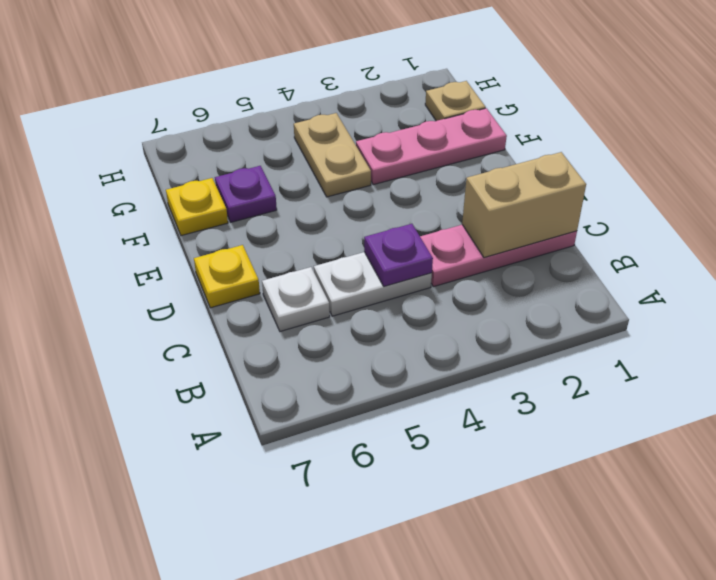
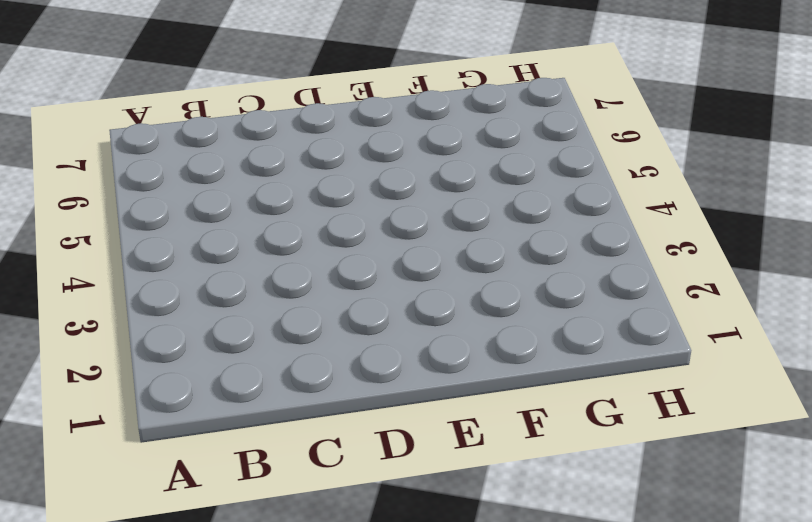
none -> pink 1x3 plate [420,225,577,287]
none -> white 1x2 plate [314,252,432,316]

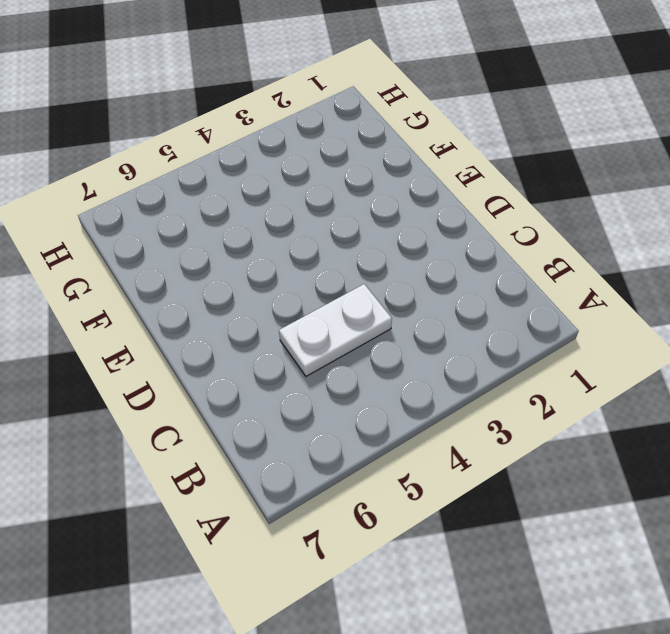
none -> pink 1x3 plate [420,225,577,287]
none -> white 1x1 plate [262,267,330,331]

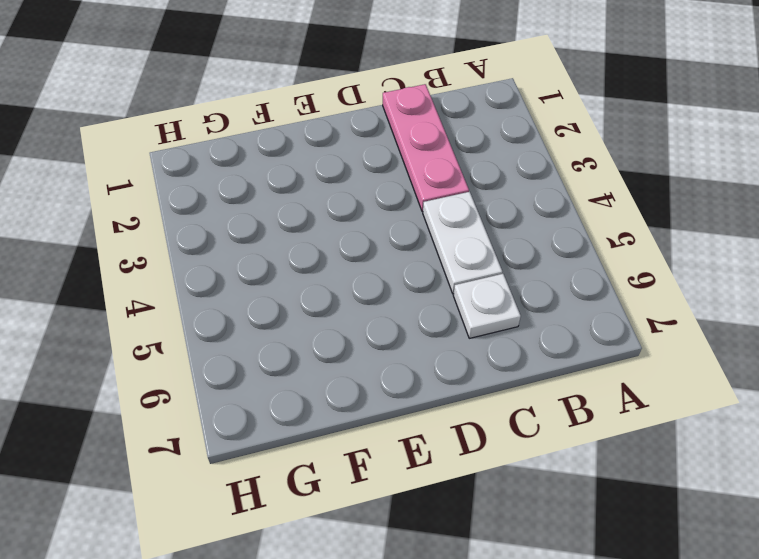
none -> yellow 1x1 plate [194,245,260,308]
none -> pink 1x3 plate [356,108,507,185]

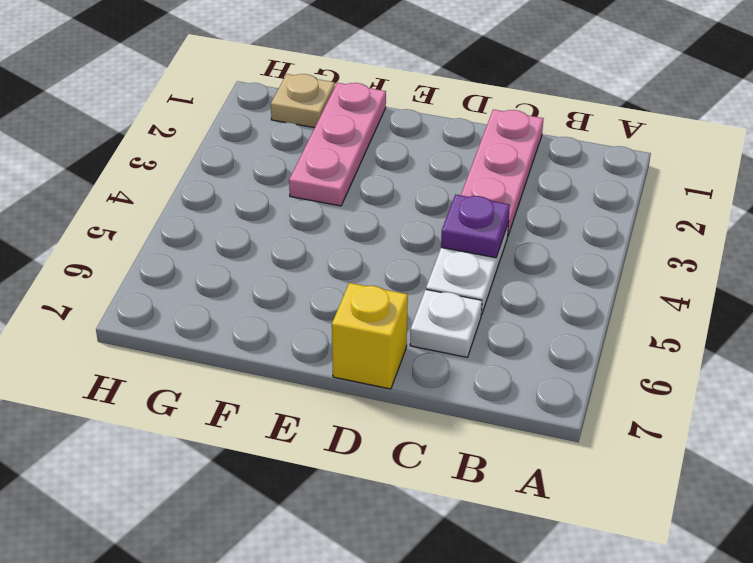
yellow 1x1 brick [332,283,408,389] -> yellow 1x1 plate [194,245,260,308]
none -> tan 1x2 plate [294,113,371,197]
none -> purple 1x1 plate [215,166,277,222]

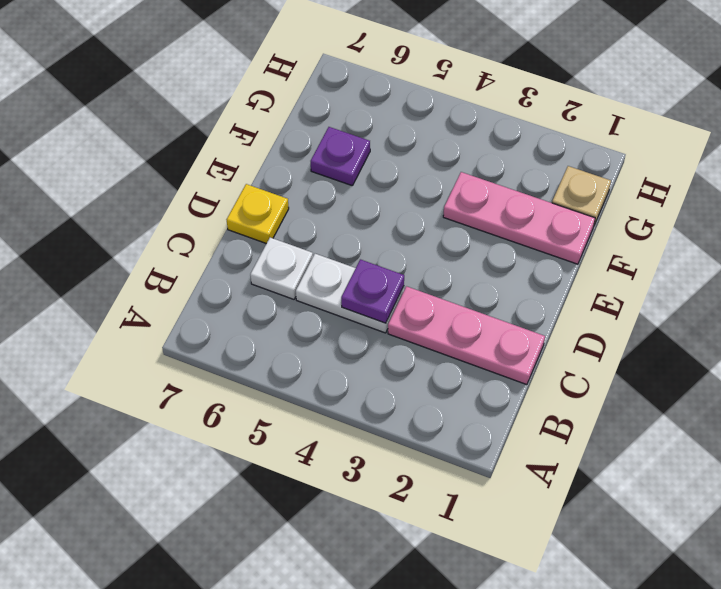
none -> tan 1x2 plate [294,113,371,197]
none -> yellow 1x1 plate [166,178,228,236]

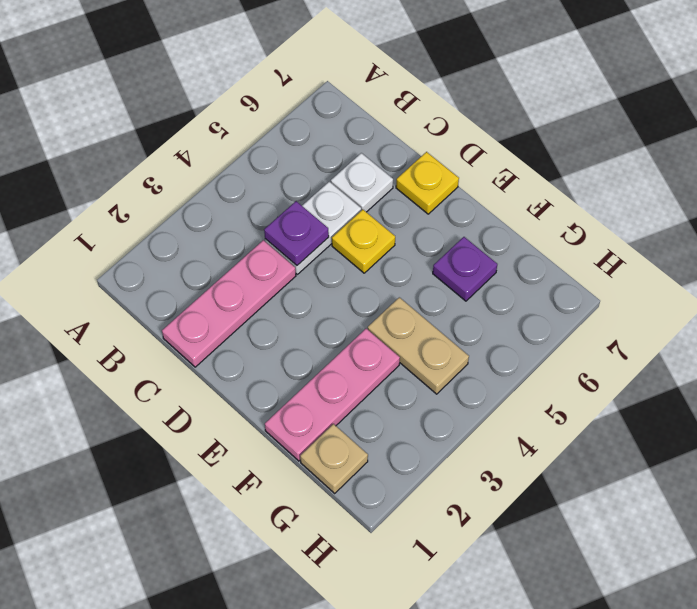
yellow 1x1 plate [332,210,395,273] -> yellow 1x1 plate moved to [166,178,228,236]
none -> tan 1x2 brick [462,152,586,258]

